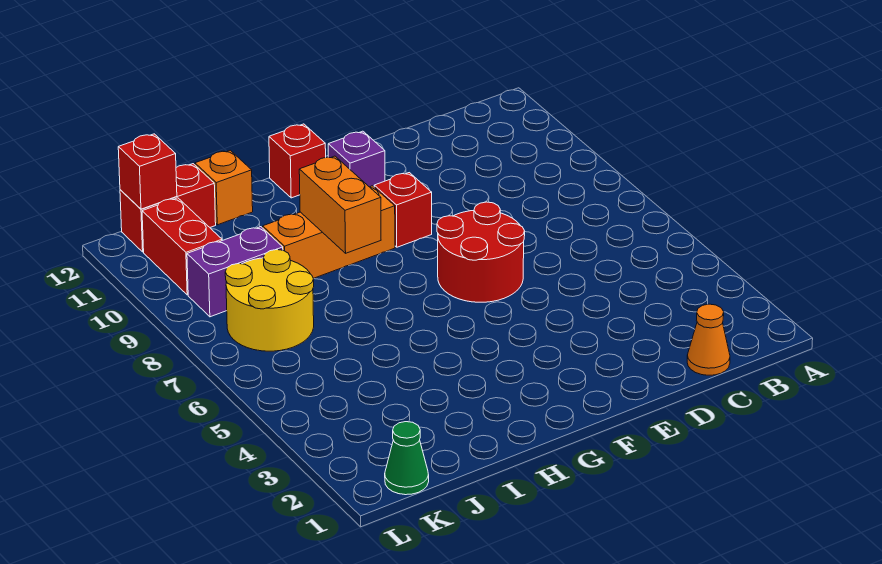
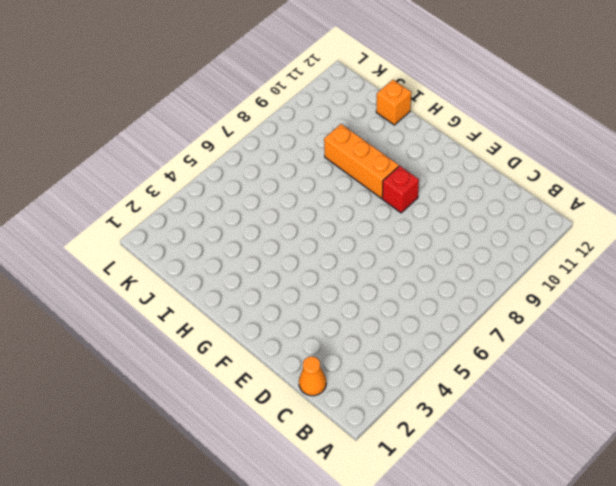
none -> red 2x2 round brick [437,202,525,302]
none -> purple 1x1 brick [328,131,385,187]
none -> red 1x1 brick [269,124,326,198]

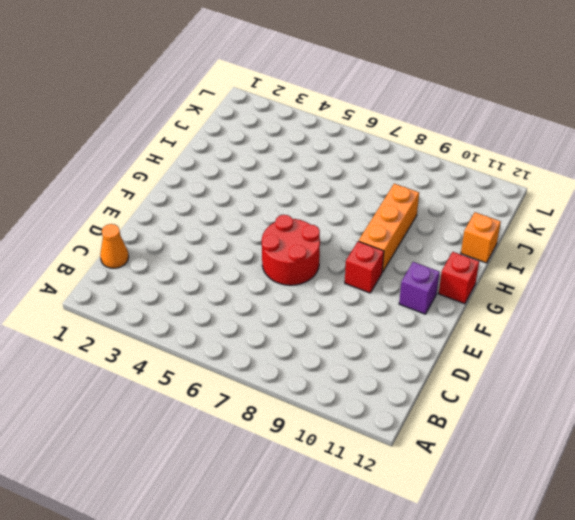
none -> yellow 2x2 round brick [225,250,314,351]
none -> purple 1x2 brick [187,227,283,317]
none -> red 1x2 brick [120,164,216,252]

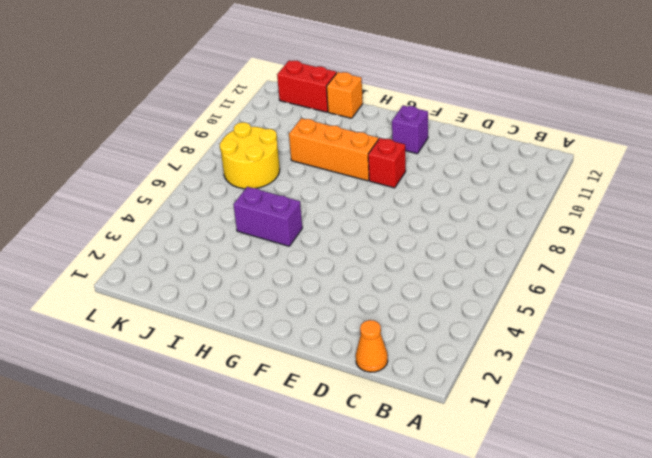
purple 1x2 brick [233,187,302,246] -> purple 1x2 brick moved to [187,227,283,317]
none -> red 2x2 round brick [437,202,525,302]
none -> red 1x1 brick [269,124,326,198]
none -> green 1x1 cone [385,422,429,495]

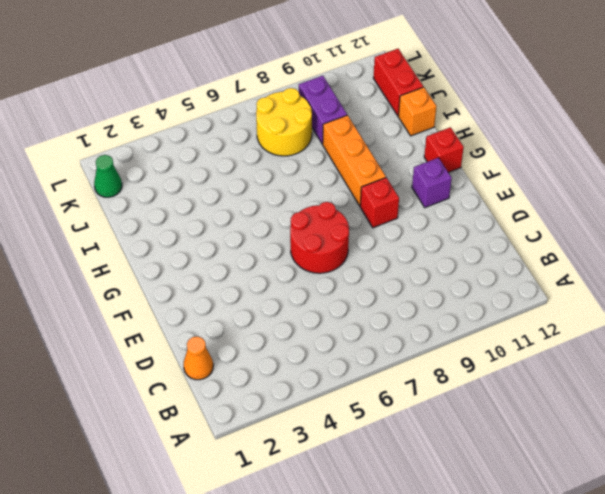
none -> red 1x2 brick [142,198,222,295]
none -> orange 1x2 brick [299,156,381,253]
none -> red 1x1 brick [118,134,177,209]

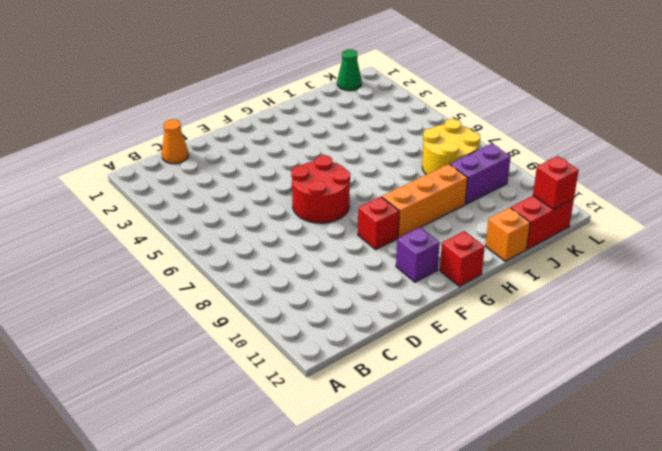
none -> red 1x2 brick [142,198,222,295]
none -> orange 1x2 brick [299,156,381,253]

